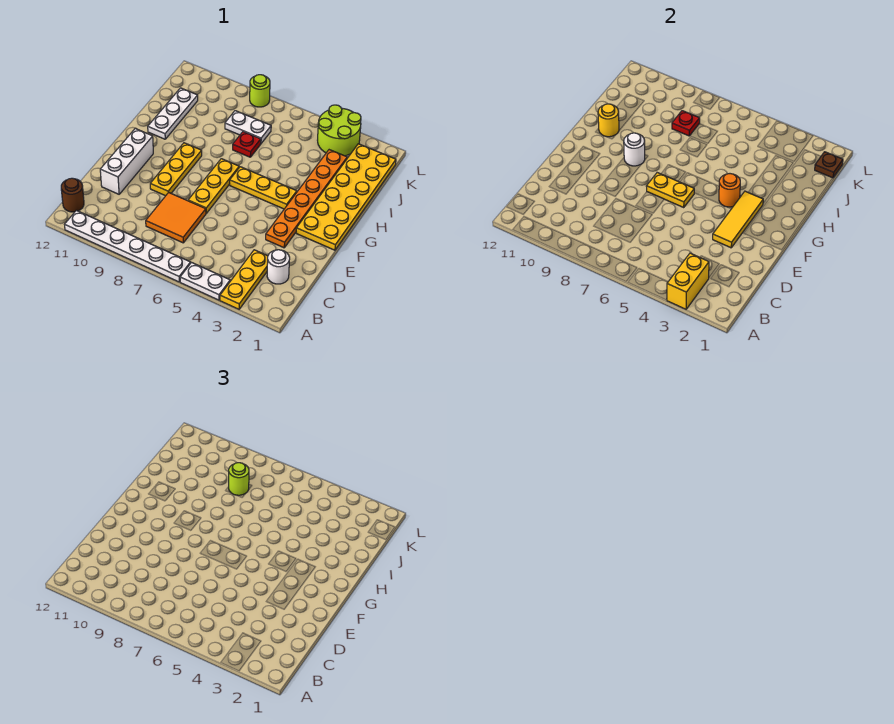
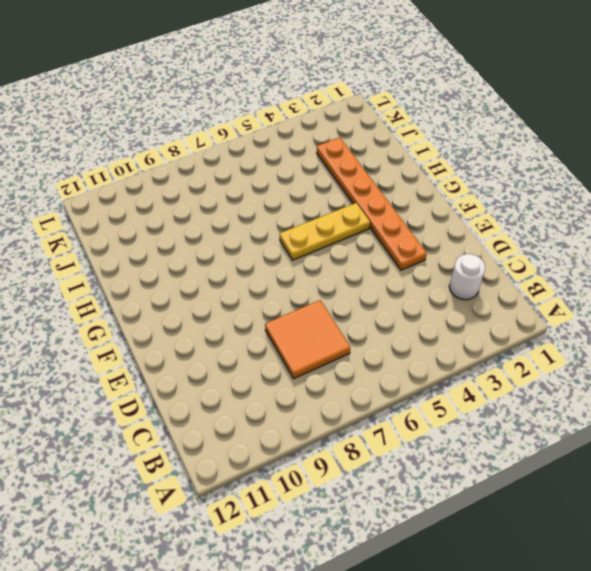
none -> yellow 1x3 plate [220,250,268,309]
none -> white 1x2 plate [180,263,230,300]
none -> white 1x6 plate [65,210,191,282]

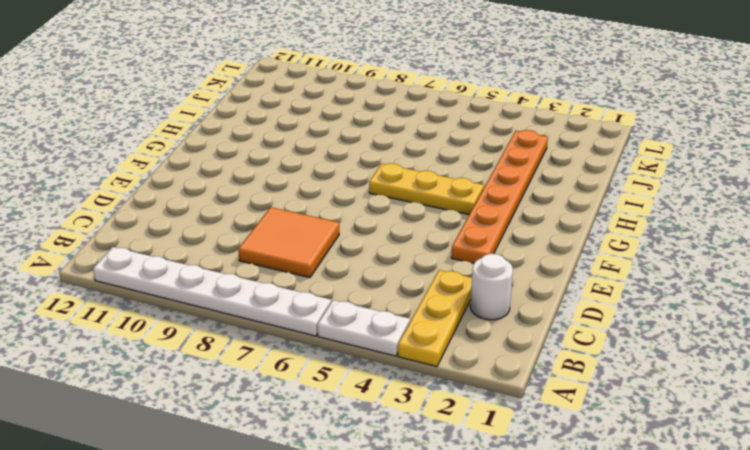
none -> brown 1x1 round brick [61,178,84,212]
none -> white 1x3 brick [100,129,153,194]
none -> yellow 1x3 plate [188,159,239,213]

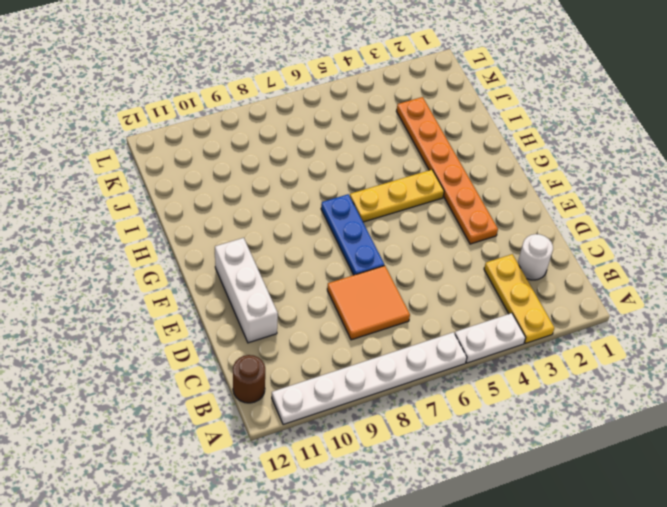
blue 1x3 plate [321,194,384,275] -> yellow 1x3 plate [188,159,239,213]
none -> yellow 1x3 plate [150,143,202,196]
none -> yellow 2x6 plate [296,144,396,250]
none -> white 1x3 plate [148,88,198,139]

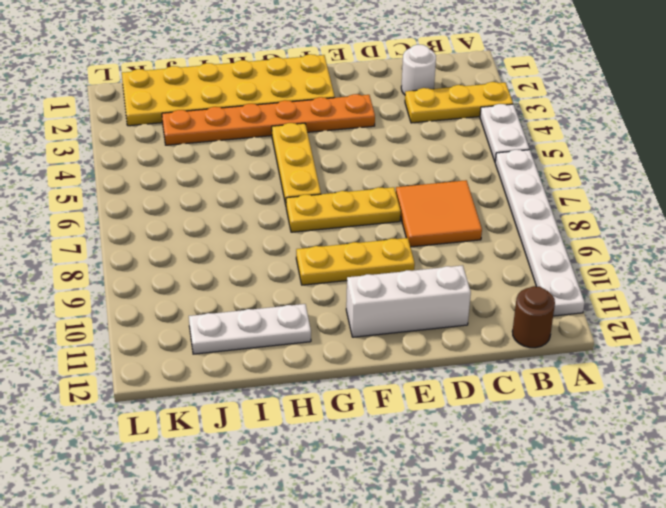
none -> red 1x1 plate [233,132,261,157]
none -> white 1x2 plate [225,111,271,143]
none -> lime 2x2 round brick [318,105,361,156]

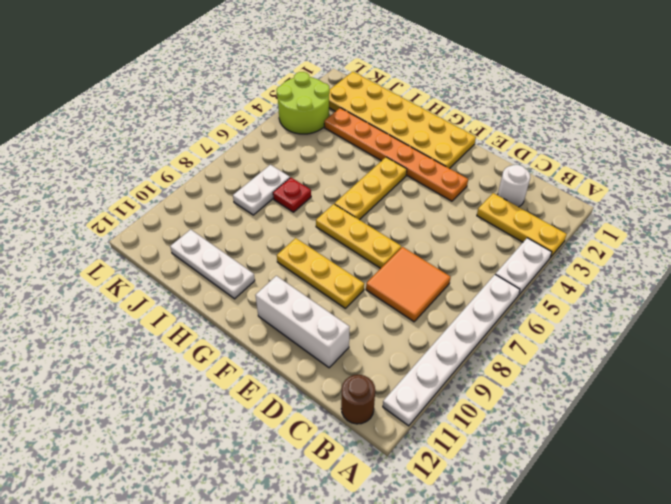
none -> lime 1x1 round brick [250,75,270,107]
none -> yellow 1x2 brick [667,253,709,309]
none -> yellow 1x3 tile [713,191,763,248]

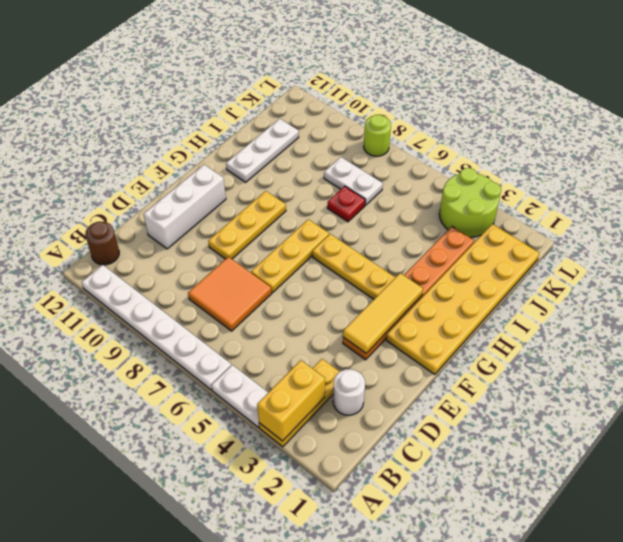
none -> yellow 1x2 plate [646,173,694,207]
none -> orange 1x1 round brick [719,174,740,207]
none -> white 1x1 round brick [624,133,645,166]

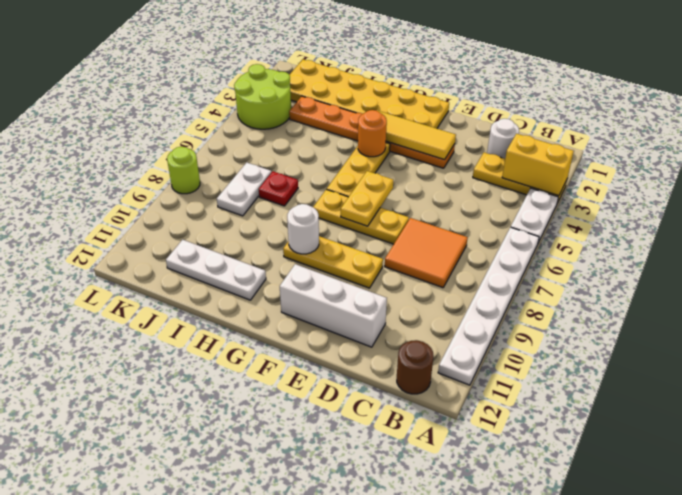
none -> yellow 1x1 round brick [598,104,619,137]
none -> red 1x1 plate [672,111,700,136]
none -> brown 1x1 plate [815,152,843,178]

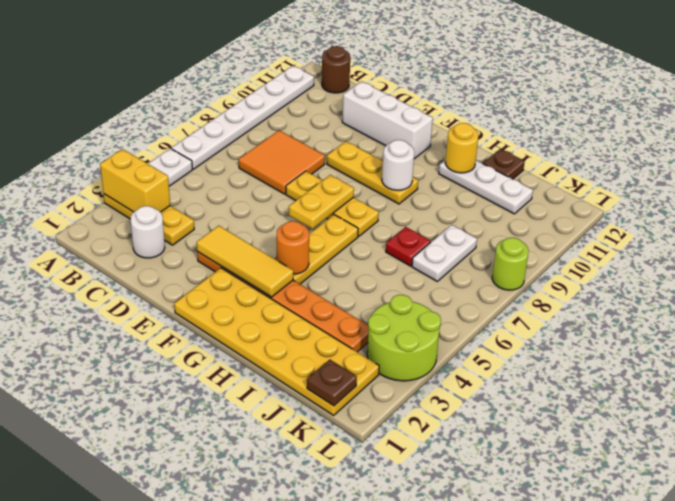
brown 1x1 plate [483,149,525,179] -> none
none -> red 1x1 plate [672,111,700,136]
none -> lime 1x1 round brick [229,463,249,495]

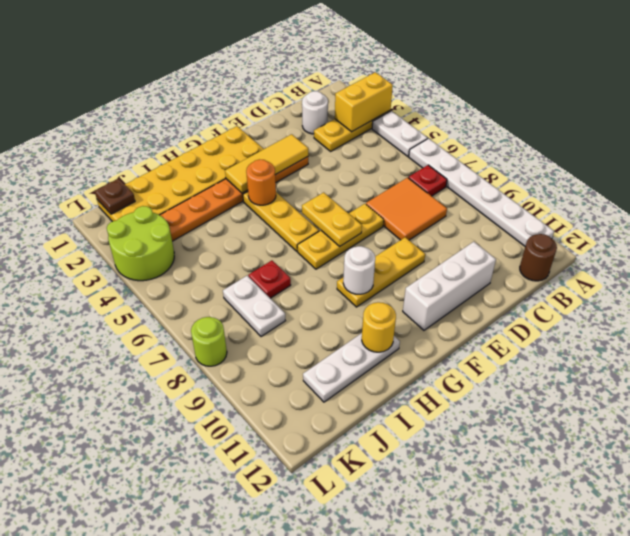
red 1x1 plate [409,165,447,196] -> red 1x1 plate moved to [672,111,700,136]
none -> lime 1x1 round brick [229,463,249,495]

